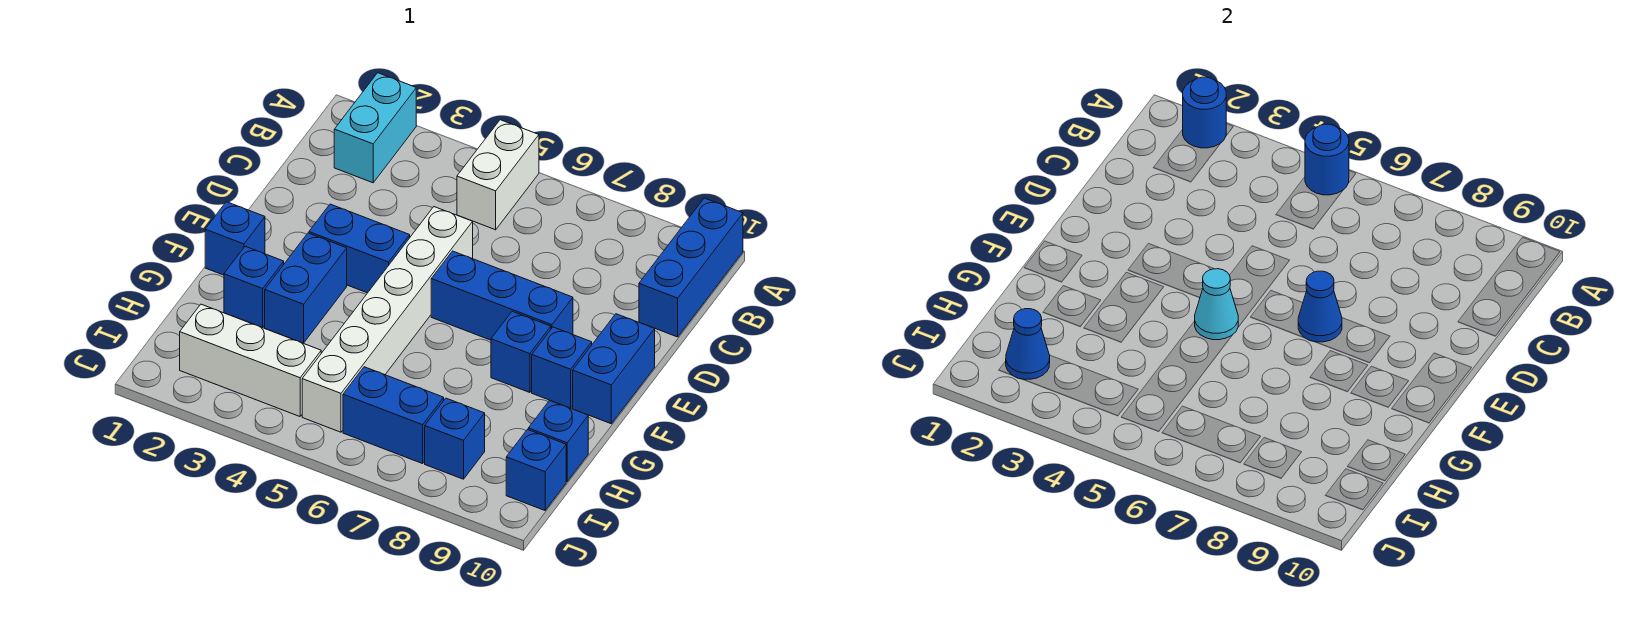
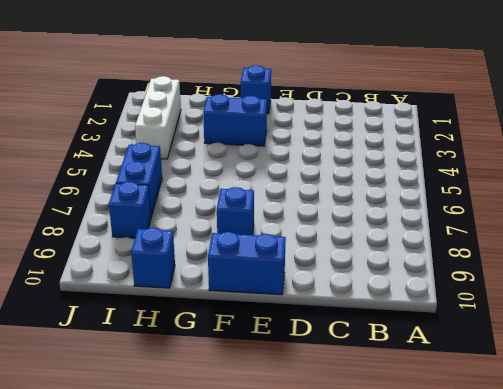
none -> cyan 1x2 brick [334,73,416,183]
none -> white 1x2 brick [457,120,539,230]
none -> blue 1x3 brick [639,198,743,337]

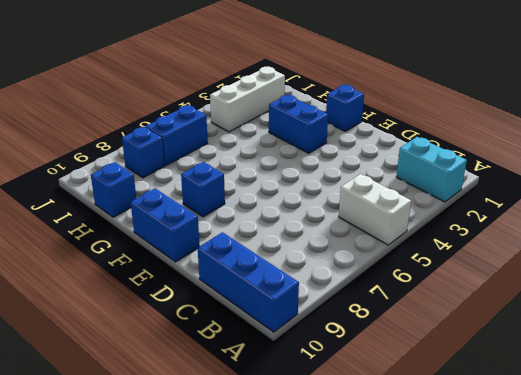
none -> white 1x6 brick [302,207,473,432]
none -> blue 1x2 brick [309,204,410,293]
none -> blue 1x3 brick [431,251,573,340]

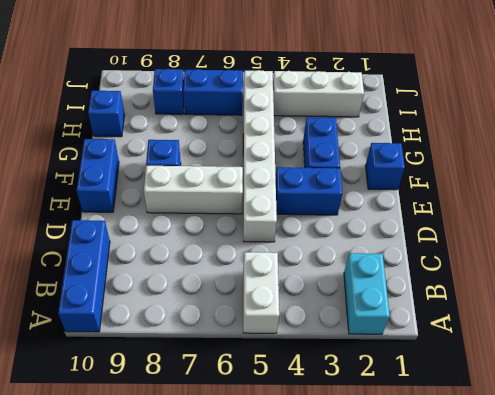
white 1x3 brick [144,166,243,214] -> blue 1x3 brick [431,251,573,340]
none -> blue 1x1 brick [532,327,592,408]
none -> blue 1x1 brick [224,246,284,327]
none -> blue 1x1 brick [506,430,566,510]

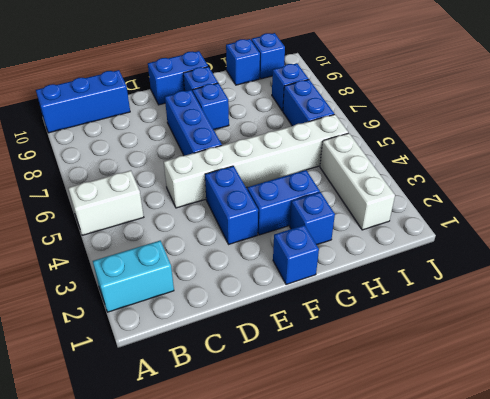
none -> blue 1x1 round brick [1183,77,1226,148]
none -> blue 1x1 round brick [1305,124,1349,195]
none -> blue 1x1 cone [1298,271,1342,342]

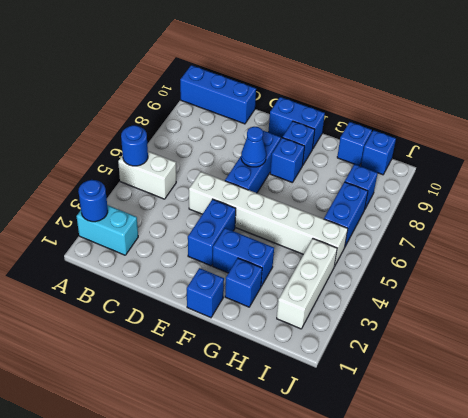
none -> cyan 1x1 cone [1195,269,1238,340]
none -> blue 1x1 cone [1006,309,1050,379]

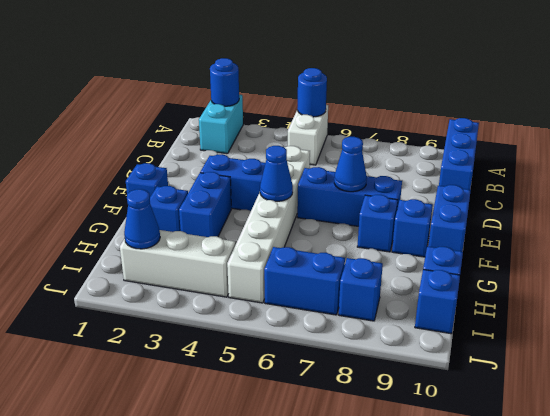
blue 1x1 cone [260,146,293,201] -> cyan 1x1 cone [1195,269,1238,340]

